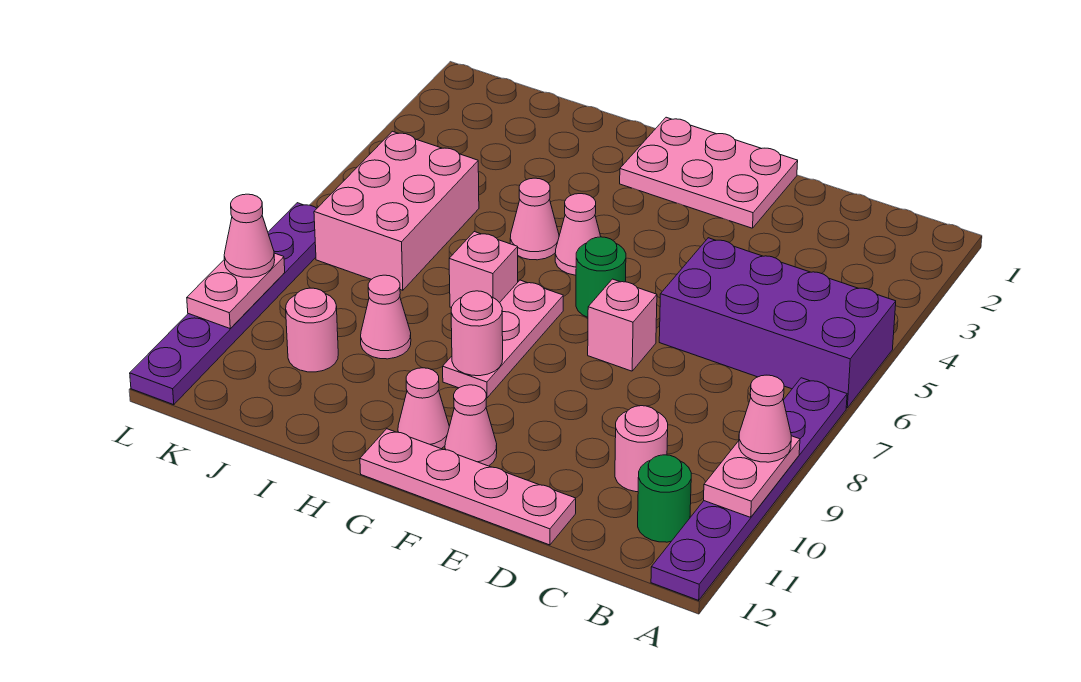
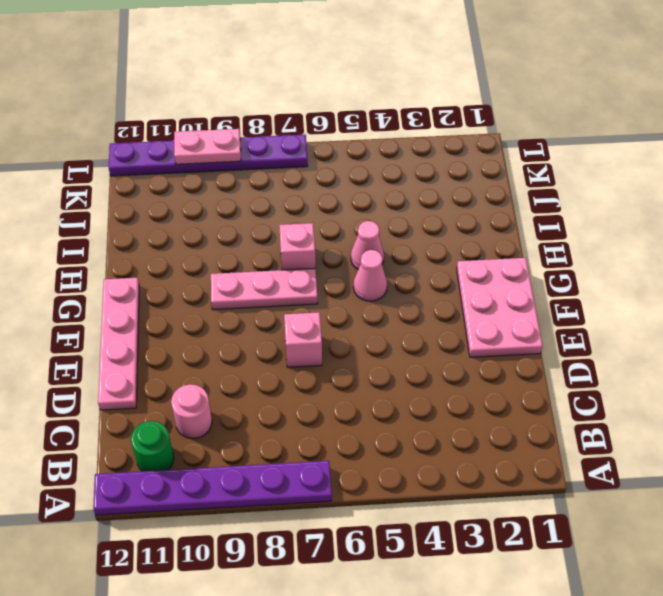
none -> purple 2x4 brick [659,238,896,408]
none -> green 1x1 round brick [576,237,626,317]
none -> pink 1x1 cone [445,385,497,466]

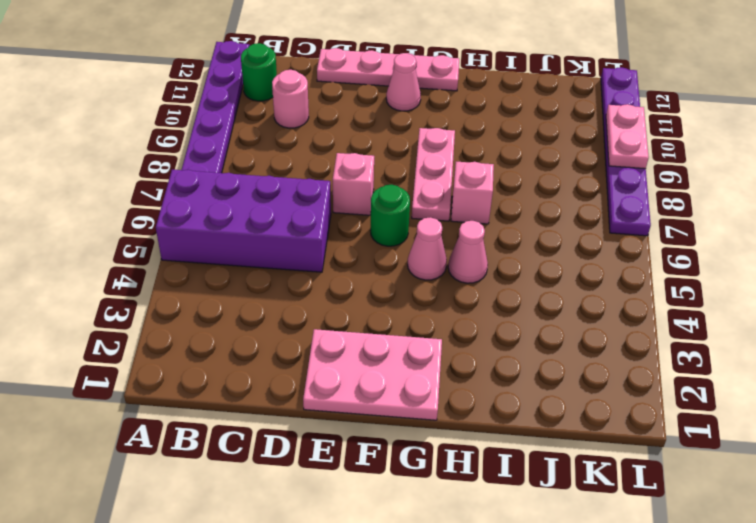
none -> pink 1x1 cone [398,368,449,449]
none -> pink 1x1 cone [361,275,411,359]
none -> pink 2x3 brick [314,131,479,290]

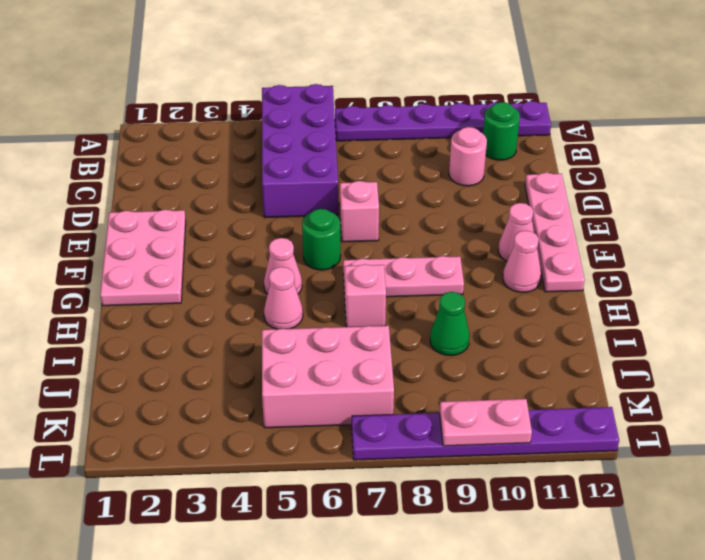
green 1x1 cone [430,292,470,356] -> pink 1x1 cone [361,275,411,359]
none -> pink 1x1 round brick [286,288,338,372]
none -> pink 1x2 plate [704,436,800,517]
none -> pink 1x1 round brick [451,291,503,376]

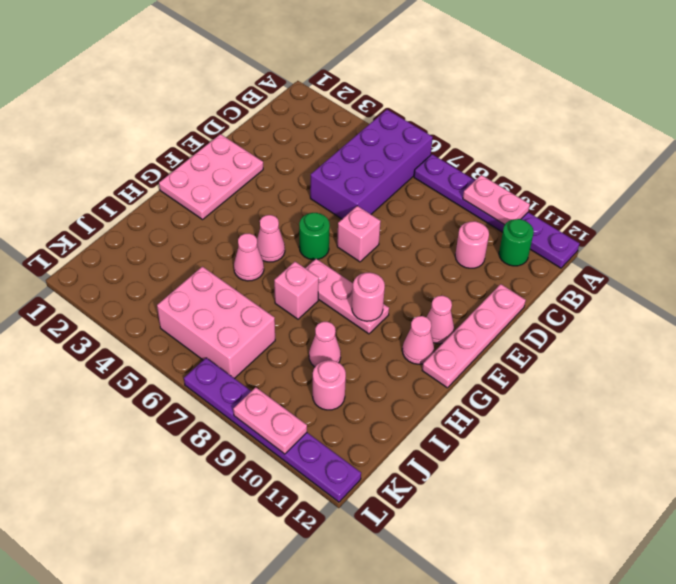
none -> pink 1x1 cone [739,375,791,462]
none -> pink 1x1 cone [224,194,275,278]

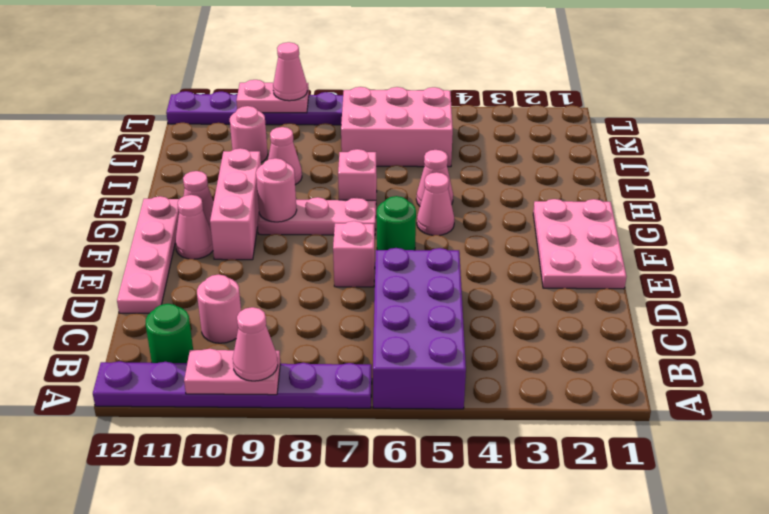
pink 1x3 brick [210,148,261,260] -> none

